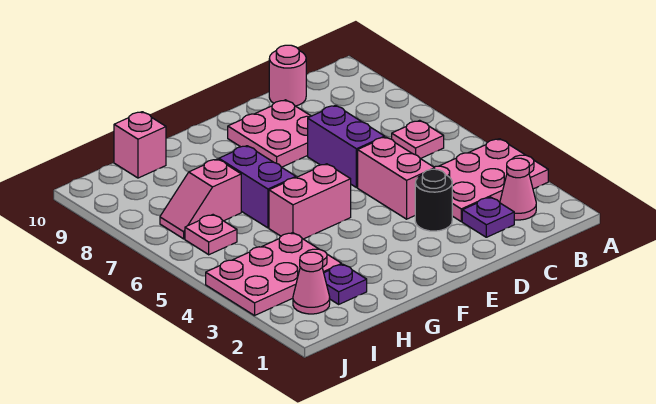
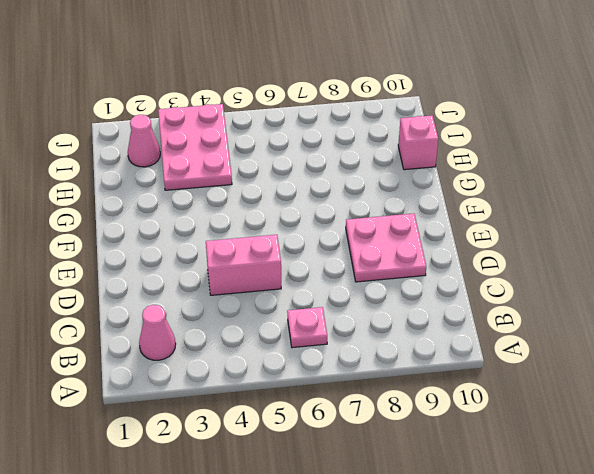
none -> pink 2x3 plate [434,139,548,221]
none -> purple 1x1 plate [462,197,514,237]
none -> pink 1x1 round brick [269,45,306,106]

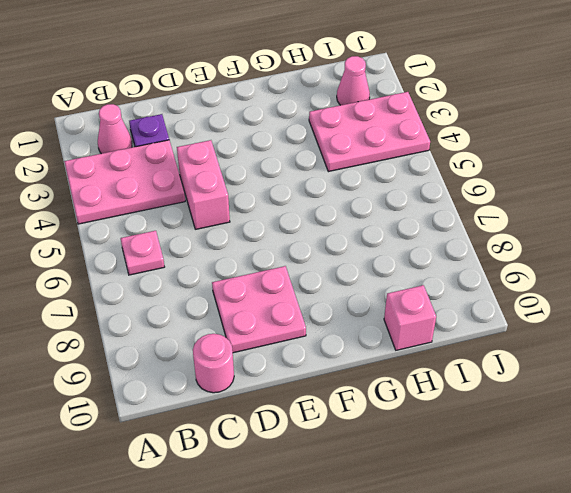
none -> black 1x1 round brick [415,169,452,231]
none -> purple 1x2 brick [308,105,385,188]
none -> pink 1x2 brick [269,164,351,239]

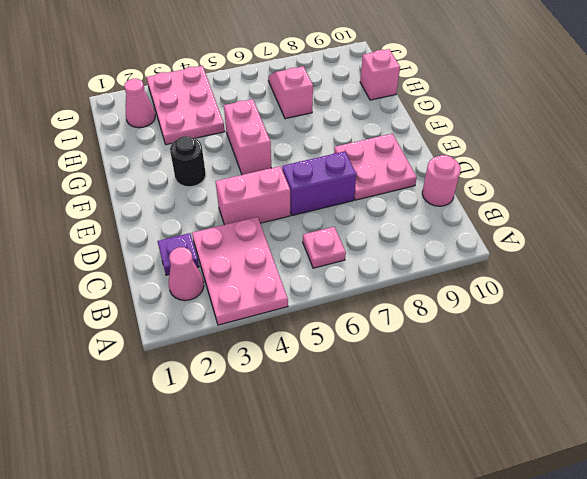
black 1x1 round brick [170,136,206,187] -> black 1x1 round brick moved to [415,169,452,231]
none -> purple 1x2 brick [219,146,296,228]
none -> purple 1x1 plate [324,264,367,304]
none -> pink 1x1 plate [185,215,237,255]

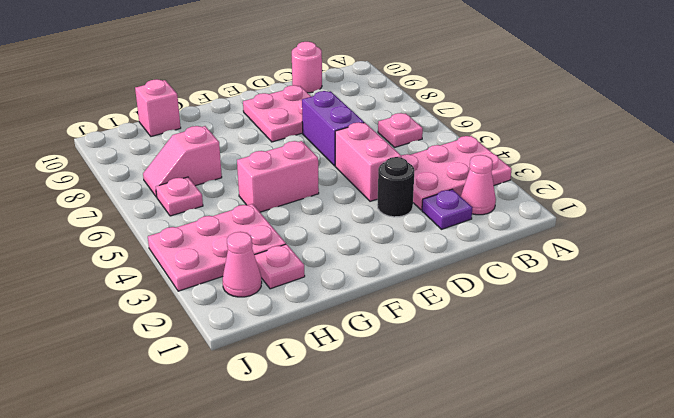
pink 1x1 plate [254,244,305,289] -> purple 1x1 plate [324,264,367,304]
none -> purple 1x2 brick [219,146,296,228]

